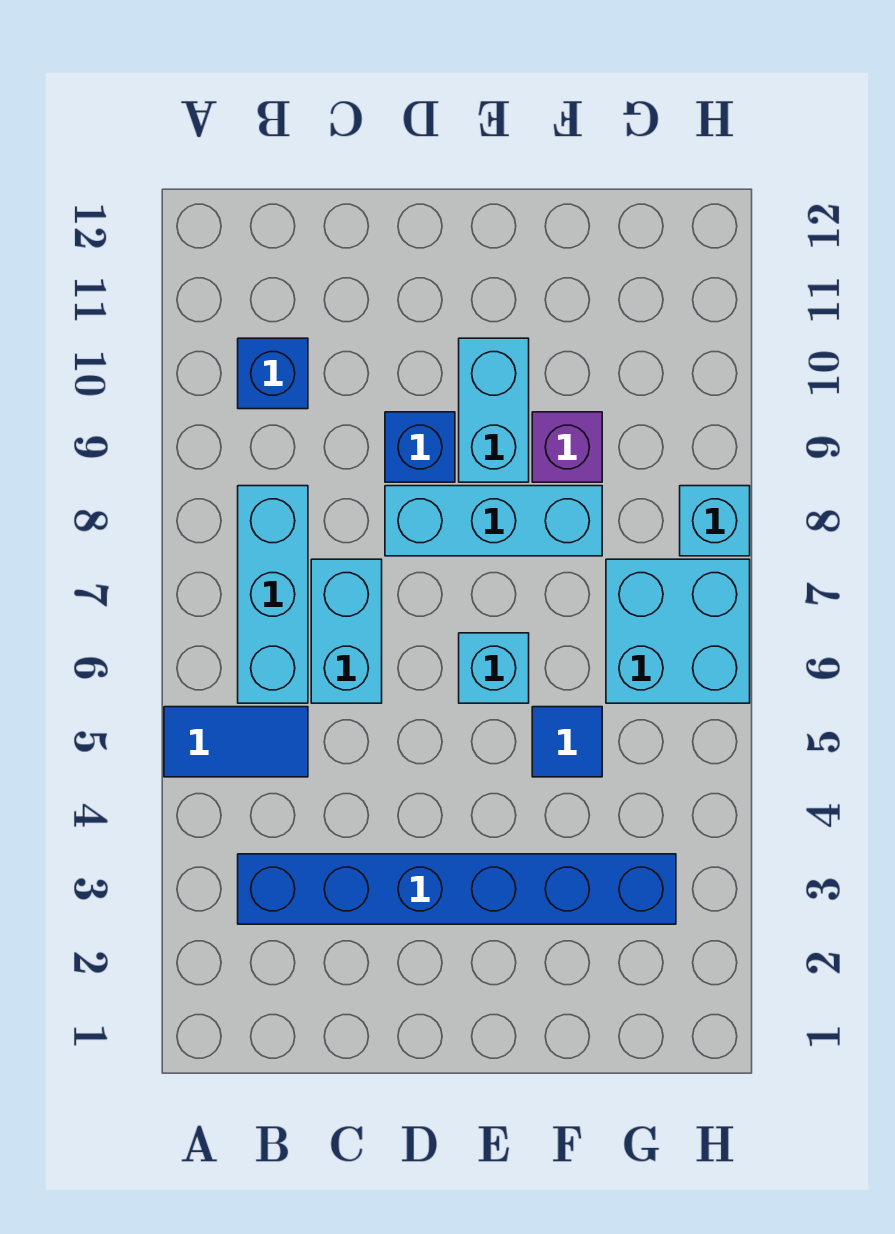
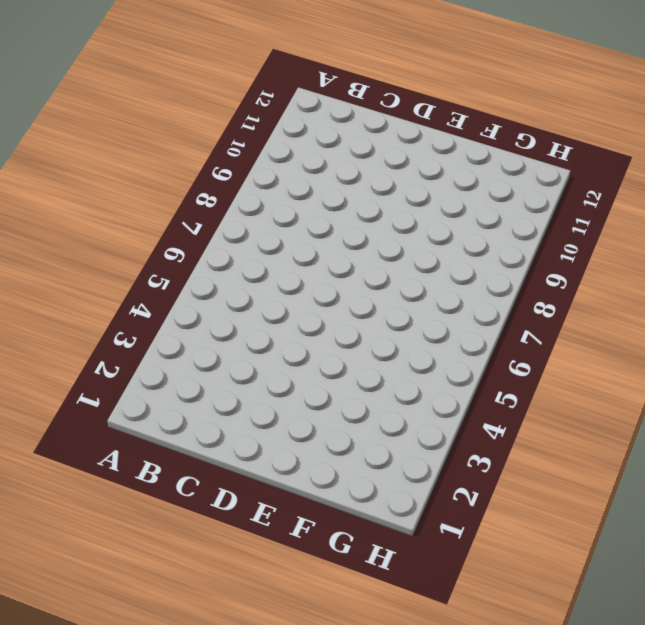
none -> blue 1x2 tile [164,707,308,777]
none -> blue 1x6 brick [238,854,676,924]
none -> cyan 1x3 brick [238,486,308,703]

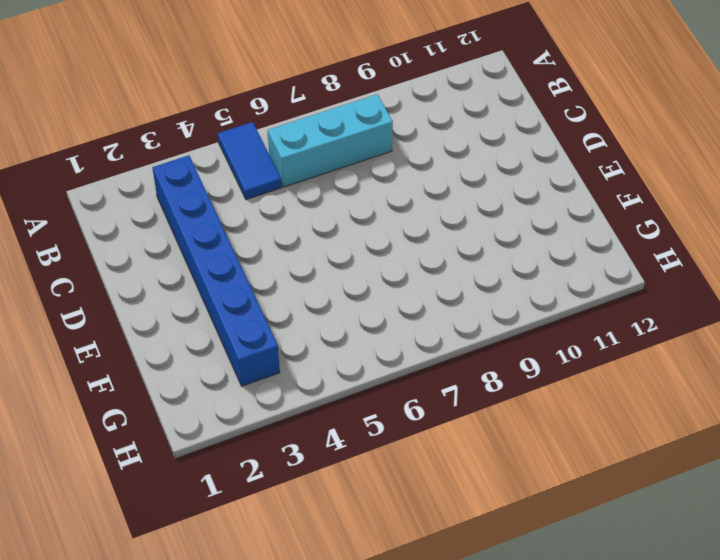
none -> blue 1x1 brick [238,338,308,409]
none -> cyan 1x2 brick [311,559,382,703]
none -> cyan 1x3 brick [385,486,602,556]

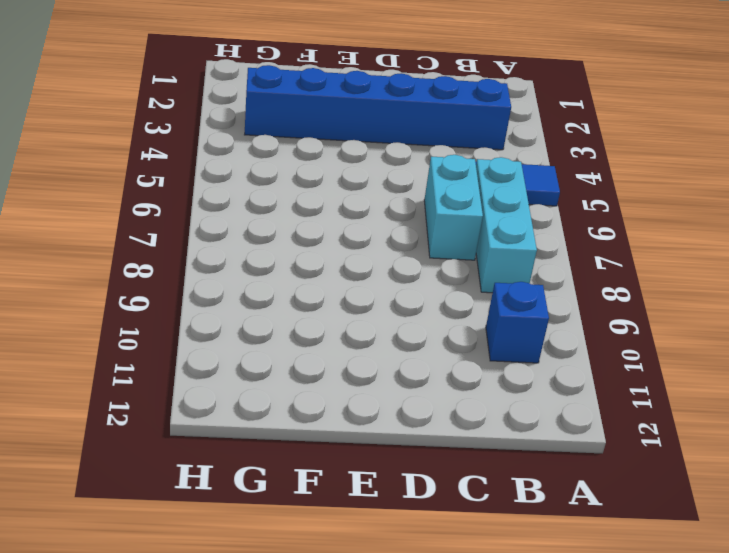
none -> cyan 1x3 brick [385,486,602,556]
none -> blue 1x1 brick [385,412,455,482]
none -> cyan 1x1 brick [459,633,529,703]

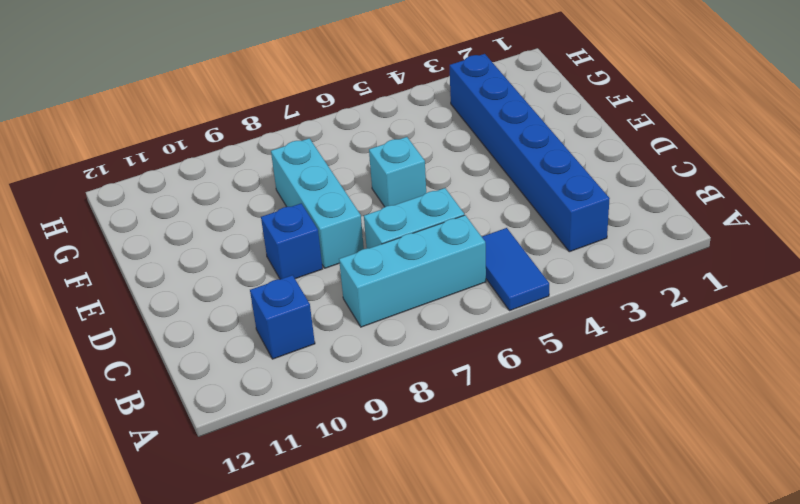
none -> cyan 1x2 brick [459,338,529,482]
none -> blue 1x1 tile [532,707,602,777]
none -> purple 1x1 brick [532,412,602,482]

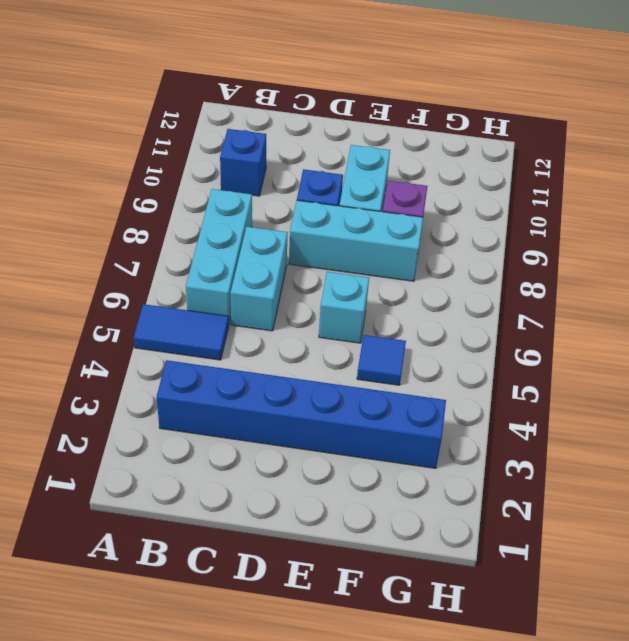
none -> cyan 2x2 brick [606,559,750,703]
none -> cyan 1x1 brick [680,486,750,556]

